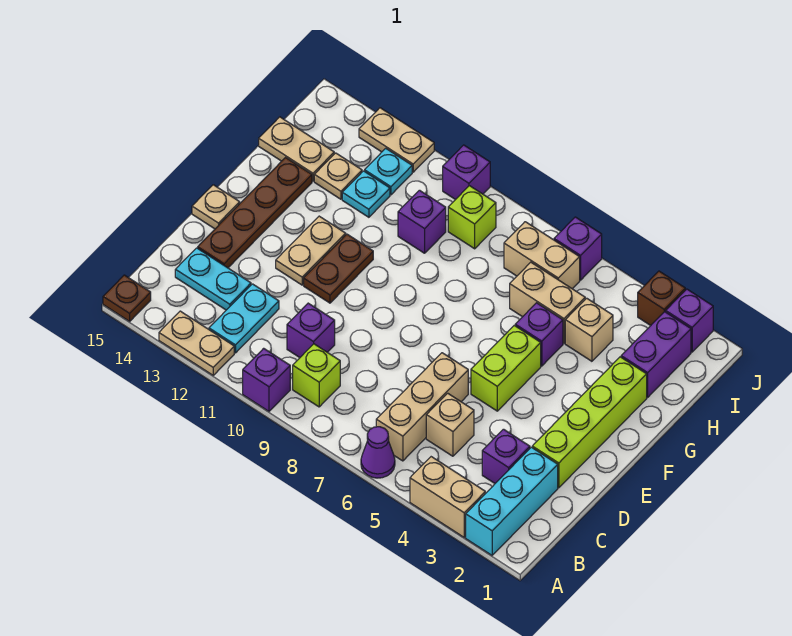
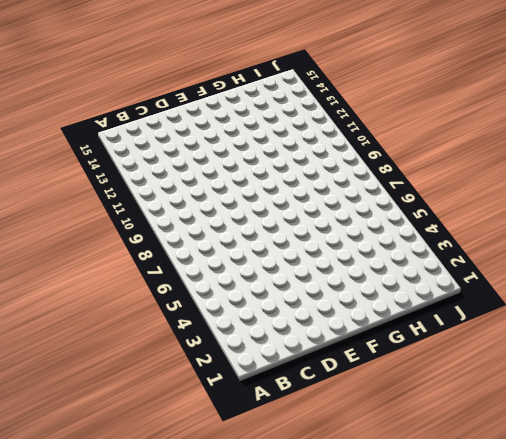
none -> cyan 1x3 brick [466,447,558,555]
none -> tan 1x2 brick [410,457,485,537]
none -> purple 1x1 cone [361,427,395,478]
none -> purple 1x1 brick [243,348,290,411]

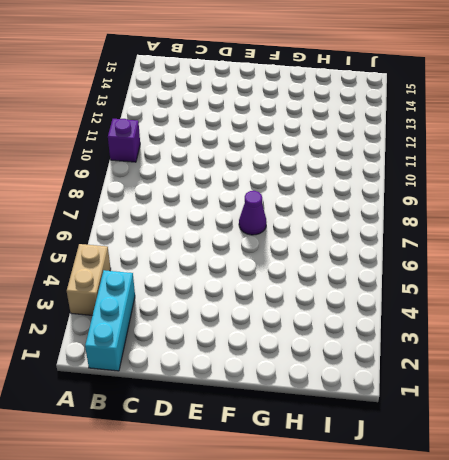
cyan 1x3 brick [85,270,135,371] -> cyan 1x3 brick turned to [466,447,558,555]
purple 1x1 cone [239,191,266,235] -> purple 1x1 cone moved to [361,427,395,478]
none -> tan 1x2 plate [159,311,234,375]
none -> brown 1x1 plate [103,275,151,321]
none -> tan 1x3 brick [376,353,468,461]
none -> lime 1x1 brick [293,344,340,407]

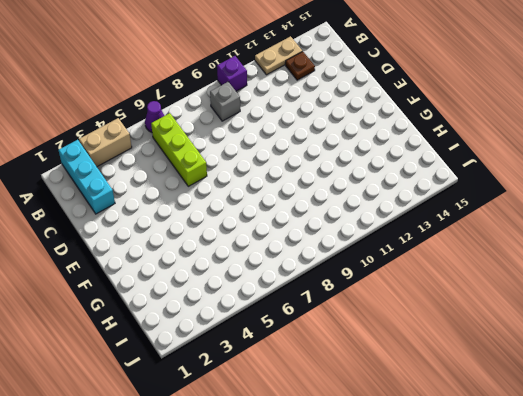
lime 1x3 brick [151,113,207,186] -> tan 1x3 brick [376,353,468,461]
grey 1x1 brick [210,82,240,121] -> lime 1x1 brick [293,344,340,407]
brown 1x1 plate [285,51,315,80] -> brown 1x1 plate moved to [103,275,151,321]
none -> cyan 1x2 plate [209,284,279,353]
none -> purple 1x1 brick [482,429,530,483]
none -> tan 1x1 brick [426,393,474,456]
none -> purple 1x1 brick [287,303,335,357]

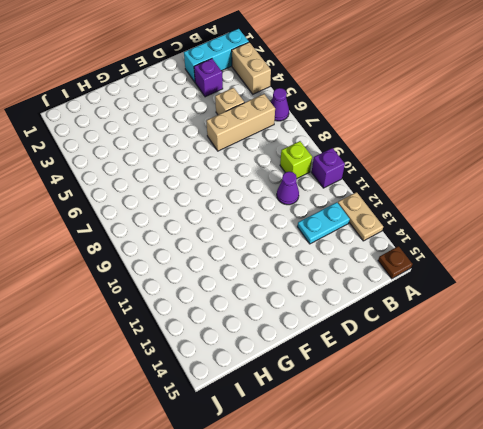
purple 1x1 cone [277,172,299,205] -> purple 1x1 brick [287,303,335,357]
none -> cyan 1x2 plate [175,248,251,310]
none -> lime 1x4 brick [532,357,647,488]
none -> brown 1x4 plate [198,158,312,268]
none -> lime 1x2 brick [471,325,541,411]

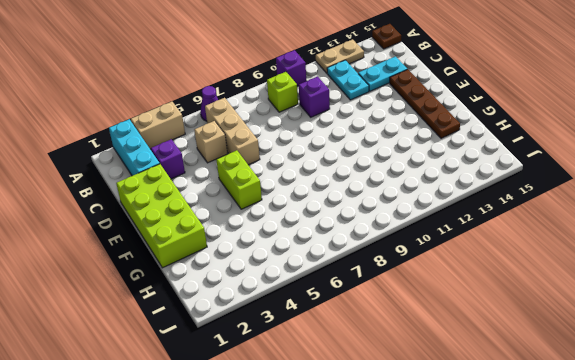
lime 2x4 brick [116,164,207,268] -> lime 1x4 brick [532,357,647,488]
none -> brown 1x2 plate [304,234,373,303]
none -> tan 1x2 plate [276,216,346,285]
none -> tan 1x1 plate [192,185,240,229]
none -> purple 1x1 brick [515,303,563,366]

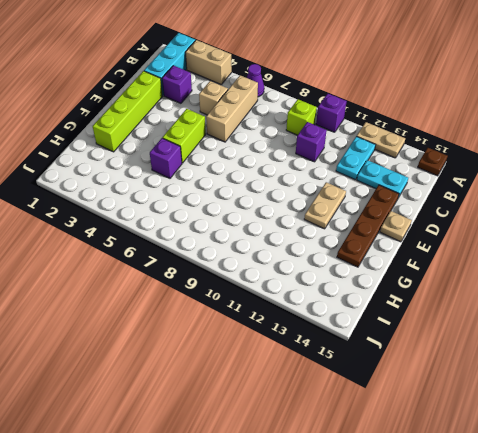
none -> brown 1x2 plate [304,234,373,303]
none -> purple 1x2 brick [621,312,691,397]
none -> tan 1x1 brick [565,298,613,361]
none -> tan 1x2 brick [510,262,585,343]

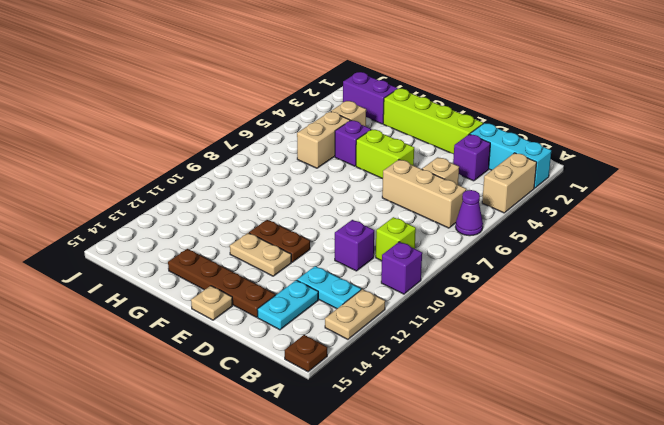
none -> purple 1x1 brick [398,190,446,253]
none -> cyan 1x1 plate [342,171,390,217]
none -> tan 1x1 plate [314,153,362,199]
none -> tan 1x2 plate [259,117,334,181]

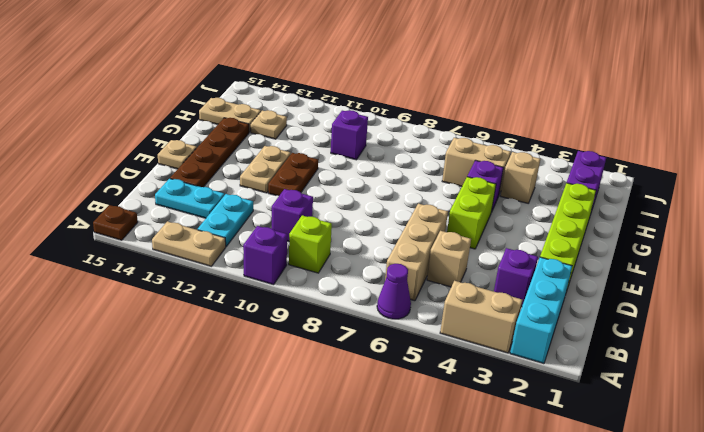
none -> cyan 1x1 plate [342,171,390,217]
none -> tan 1x2 brick [504,222,580,289]
none -> lime 1x1 brick [448,186,496,249]
none -> cyan 1x1 plate [365,148,412,195]

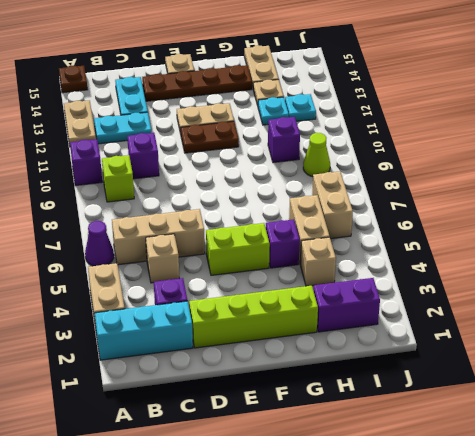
lime 1x1 cone [303,133,330,177] -> lime 1x1 brick [448,186,496,249]
none -> purple 1x1 brick [666,289,713,352]
none -> brown 1x1 brick [638,271,685,325]
none -> purple 1x1 brick [554,217,602,280]
none -> purple 1x1 brick [443,145,490,200]

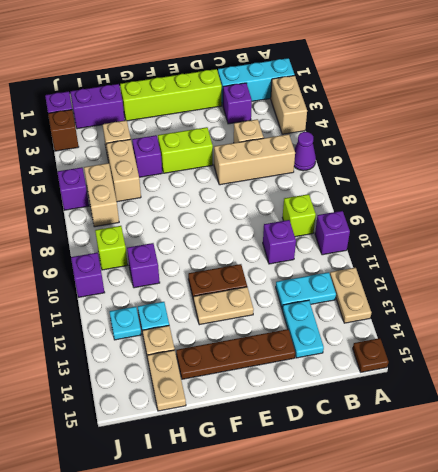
none -> tan 1x1 plate [192,185,240,229]
none -> tan 1x2 plate [359,108,434,172]

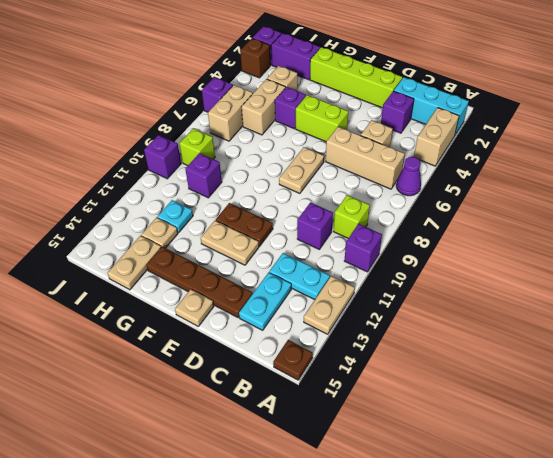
tan 1x2 plate [279,147,324,194] -> tan 1x2 plate moved to [359,108,434,172]
none -> cyan 1x1 plate [365,148,412,195]

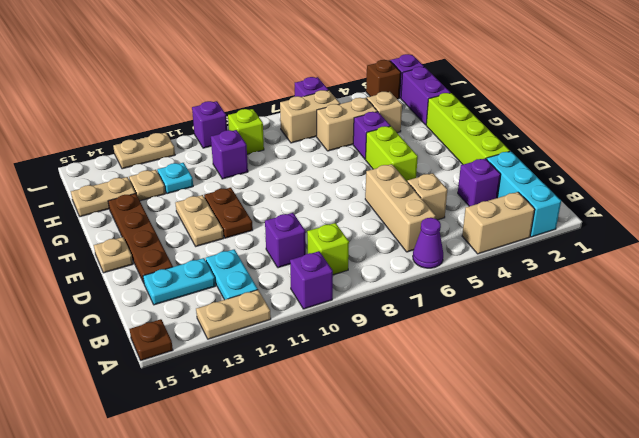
none -> cyan 1x1 plate [365,148,412,195]

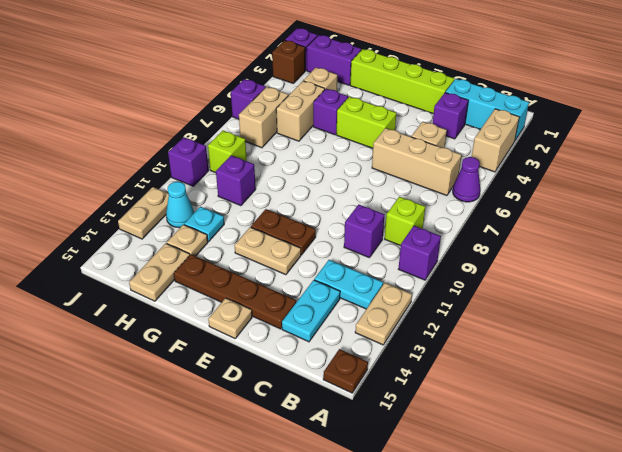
cyan 1x1 cone [166,182,194,228] -> cyan 1x1 plate [365,148,412,195]

